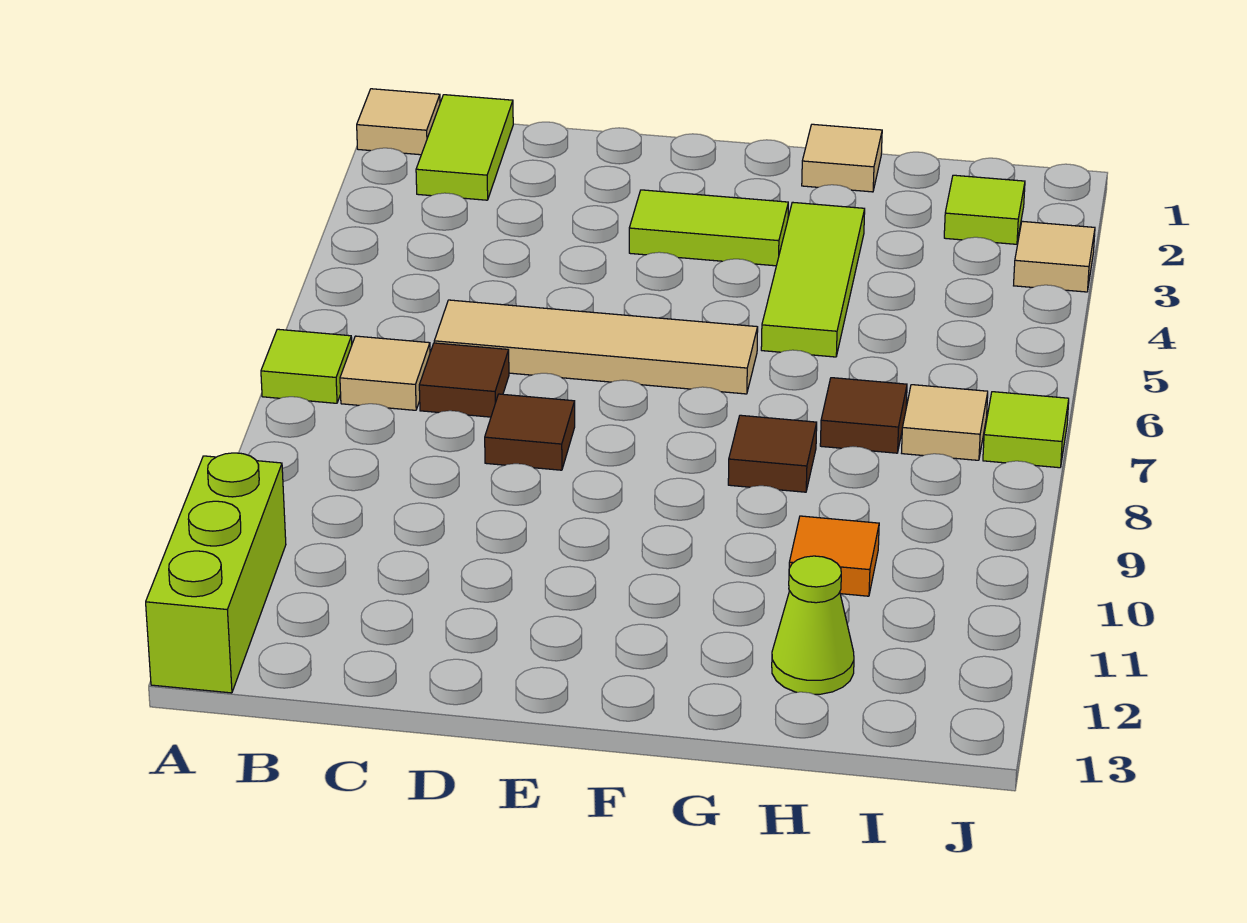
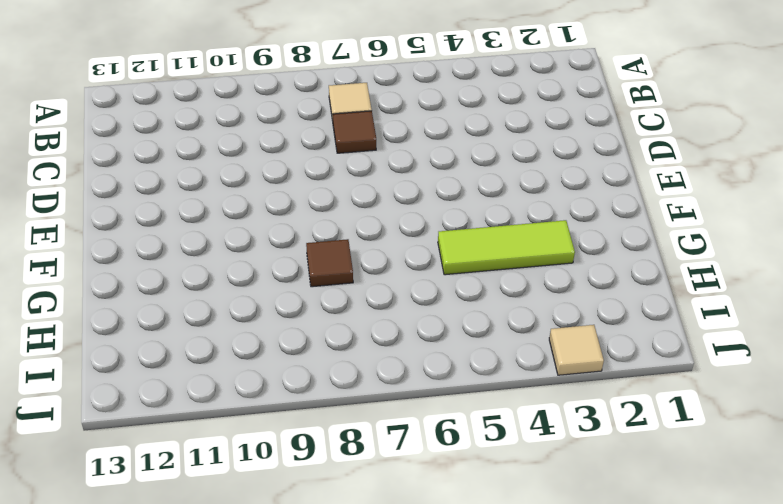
none -> tan 1x1 tile [357,89,440,155]
none -> lime 1x1 tile [261,329,352,403]
none -> lime 1x3 brick [146,453,286,693]

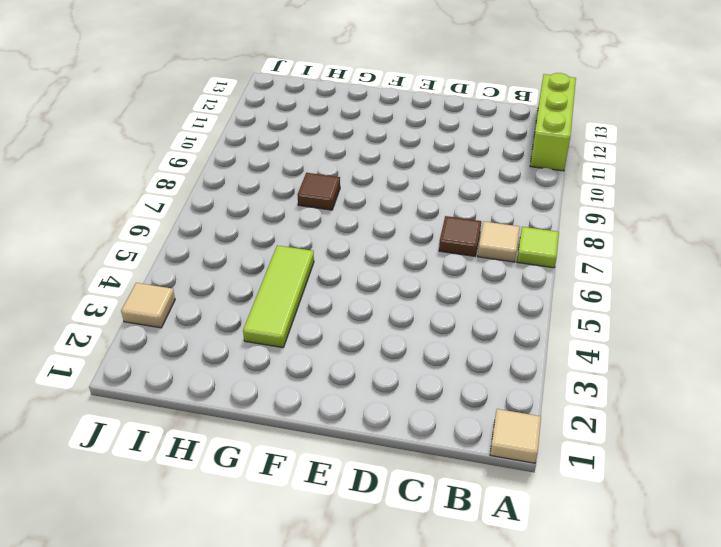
none -> lime 1x2 tile [416,95,513,200]
none -> tan 1x4 tile [434,300,758,394]
none -> brown 1x1 tile [485,394,575,470]

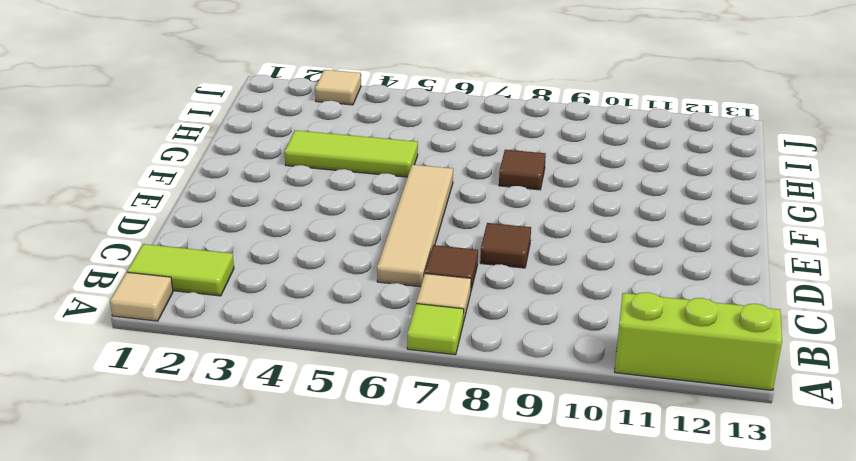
none -> lime 1x2 tile [629,190,788,266]
none -> tan 1x1 tile [802,124,882,192]
none -> brown 1x1 tile [820,378,907,453]

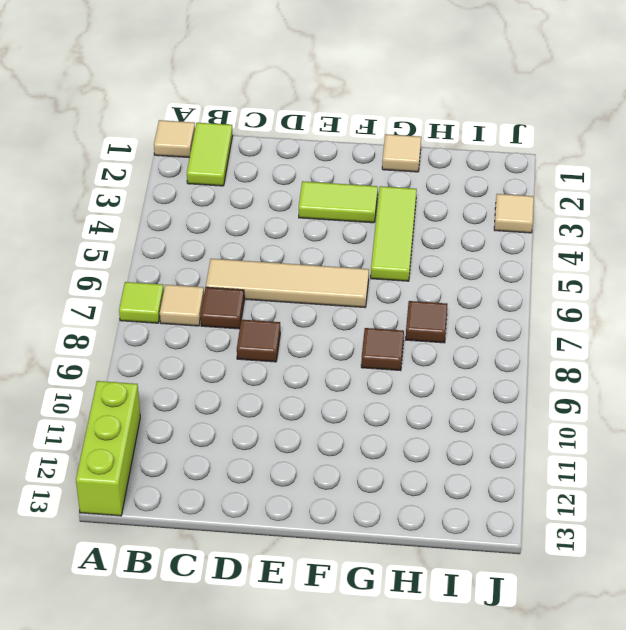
none -> orange 1x1 tile [789,516,879,596]
none -> lime 1x1 cone [772,556,854,694]
none -> lime 1x1 tile [944,175,1025,244]

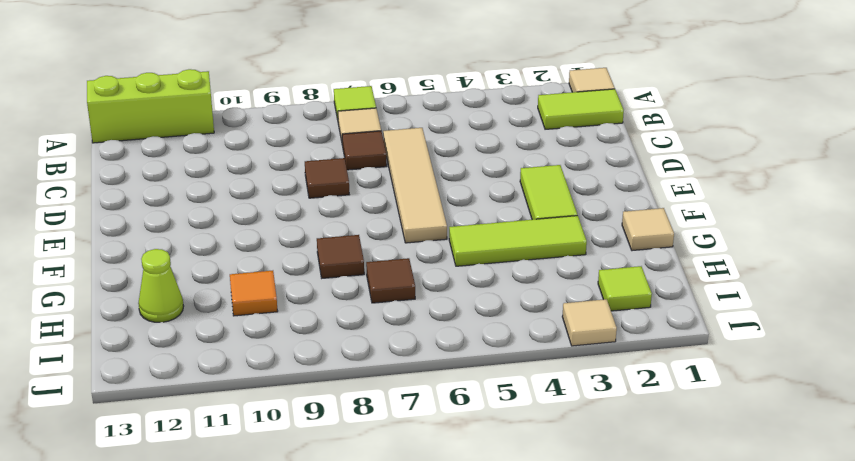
none -> tan 1x1 tile [902,385,988,460]
none -> lime 1x1 tile [983,392,1069,468]

